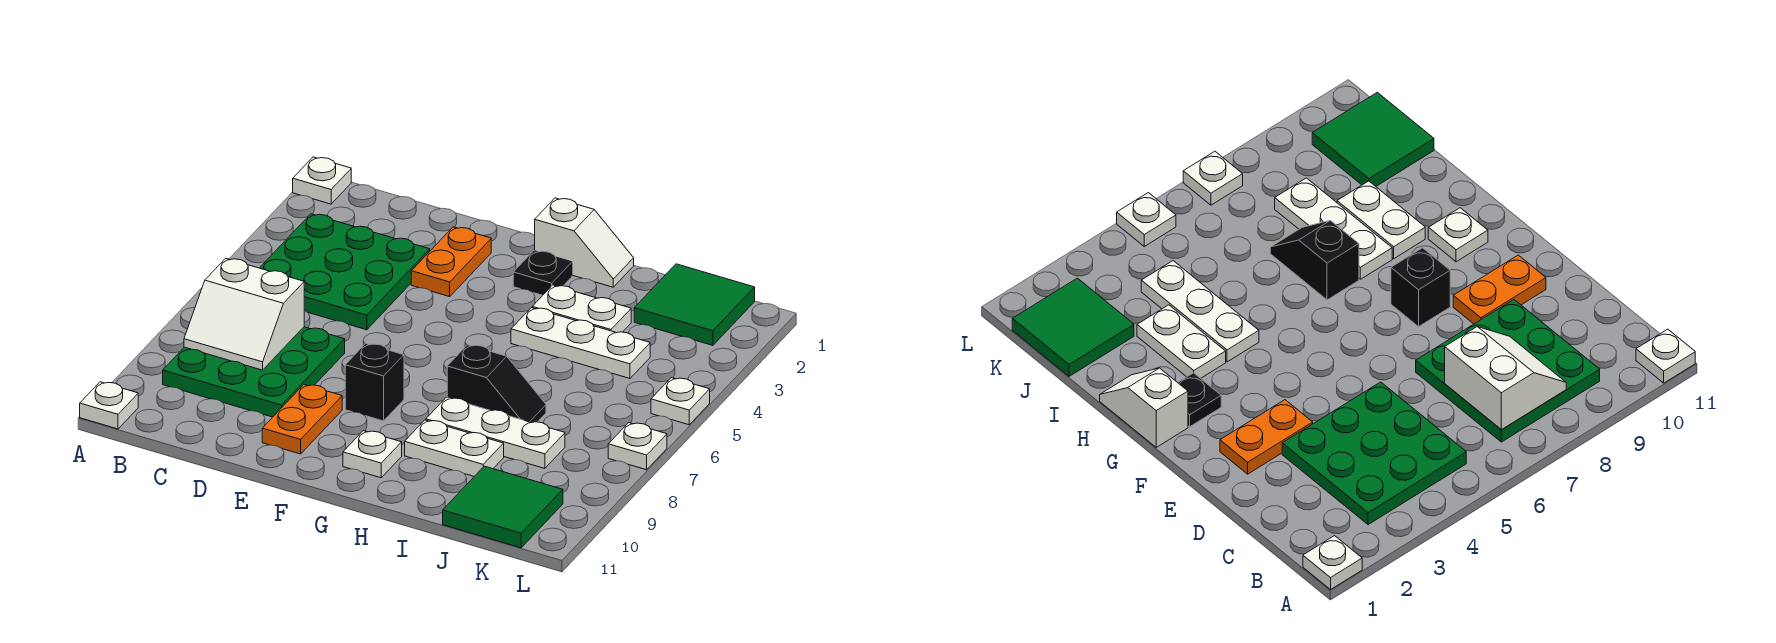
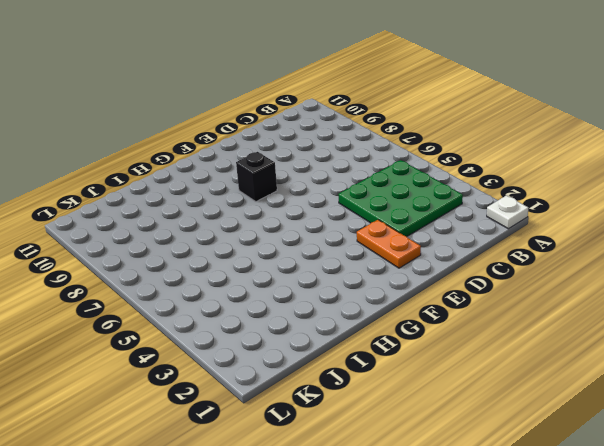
none -> white 1x1 plate [80,382,138,429]
none -> green 3x3 plate [163,327,345,417]
none -> orange 1x2 plate [262,384,342,454]

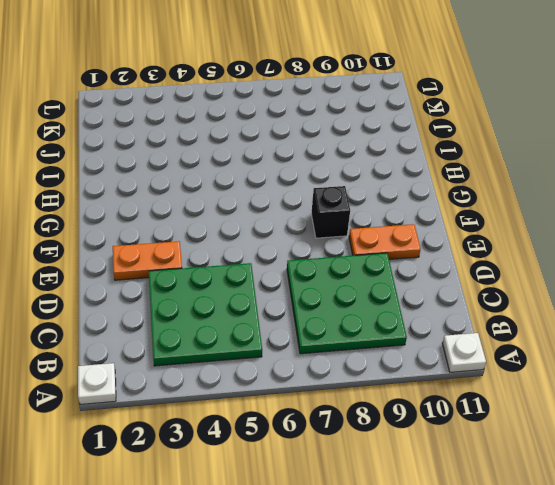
none -> white 1x2 slope [535,198,634,287]
none -> black 1x1 plate [513,251,572,295]
none -> white 1x1 plate [343,431,402,478]

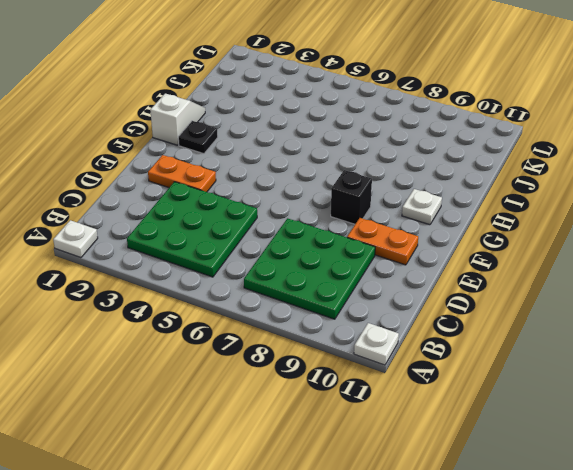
none -> white 1x2 plate [532,285,631,333]
none -> white 1x3 plate [511,308,650,378]
none -> black 1x2 slope [447,345,546,423]

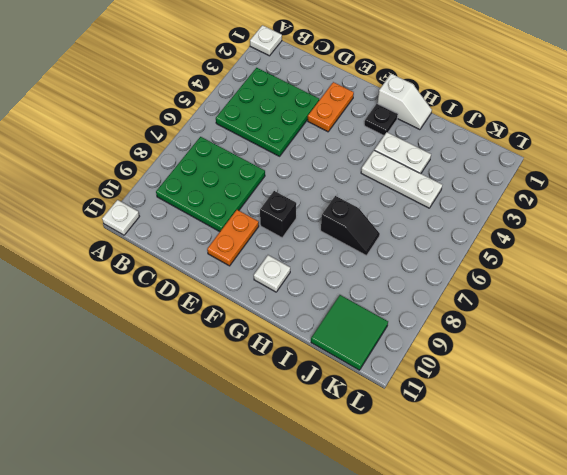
none -> white 1x3 plate [426,398,565,468]
none -> white 1x2 plate [405,420,504,476]
none -> green 2x2 tile [634,264,755,345]

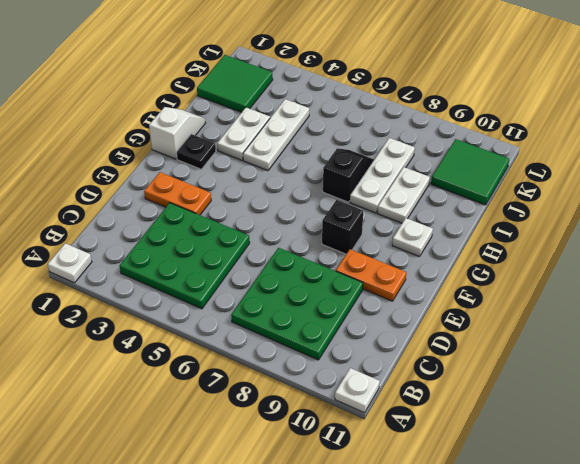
none -> white 1x1 plate [651,378,710,425]
none -> white 1x1 plate [608,423,667,470]
none -> white 2x2 slope [184,258,304,370]

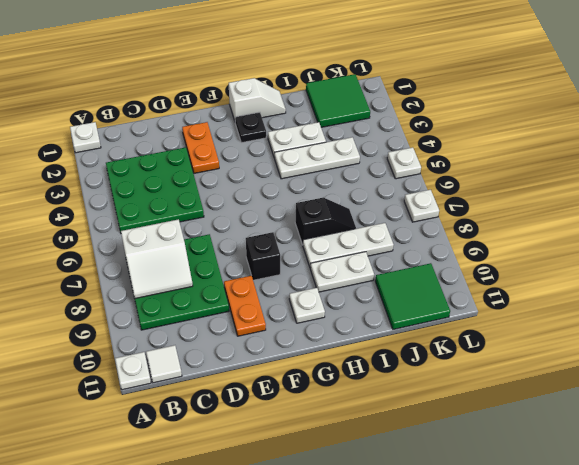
white 1x1 tile [146,345,182,383] -> none

